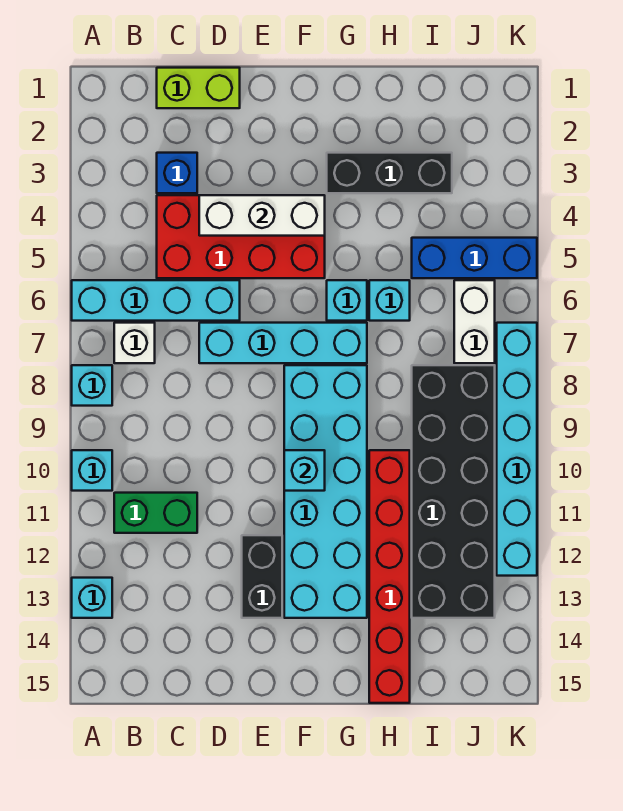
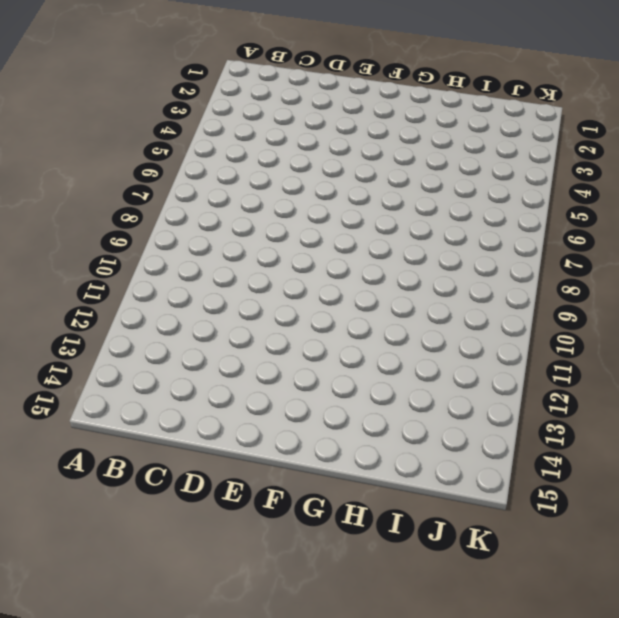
none -> cyan 1x4 brick [72,280,240,321]
none -> cyan 1x1 brick [72,365,112,406]
none -> cyan 1x1 brick [72,450,112,491]

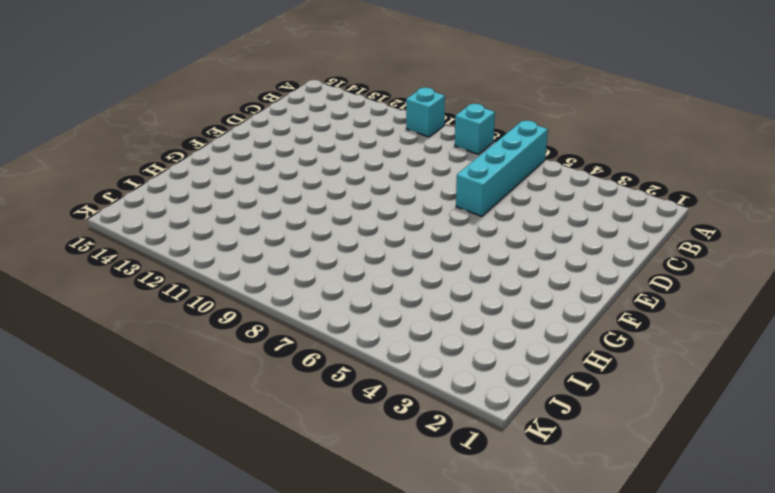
none -> cyan 1x1 brick [72,578,112,618]
none -> white 1x1 brick [114,323,155,363]
none -> green 1x2 brick [114,493,197,533]

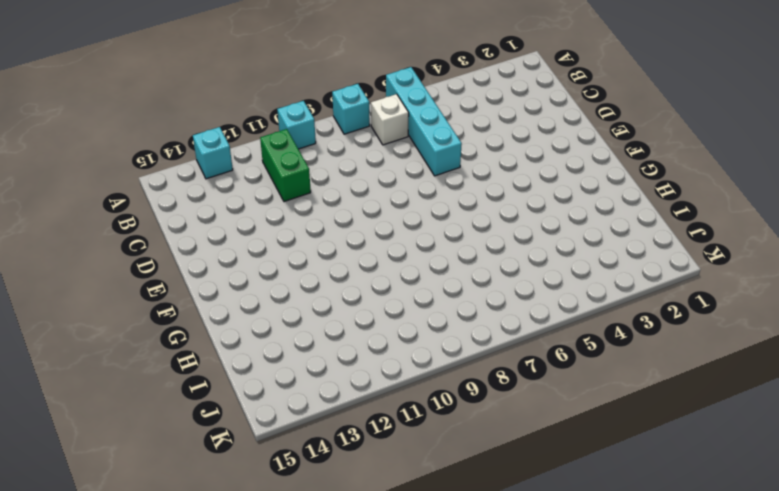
none -> lime 1x2 brick [157,68,240,108]
none -> blue 1x1 brick [157,153,197,193]
none -> red 2x4 brick [157,195,325,278]

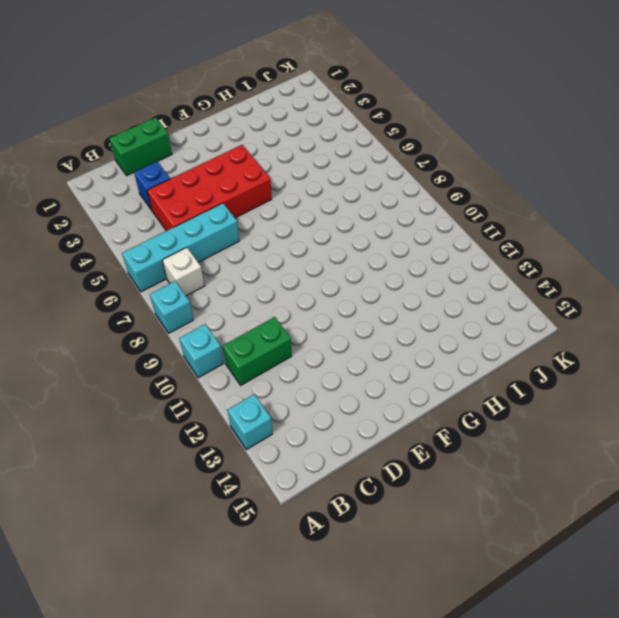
green 1x2 brick [109,117,172,175] -> lime 1x2 brick [157,68,240,108]
none -> cyan 1x4 brick [199,323,367,363]
none -> black 1x2 brick [242,535,282,618]
none -> cyan 2x6 brick [284,365,367,618]

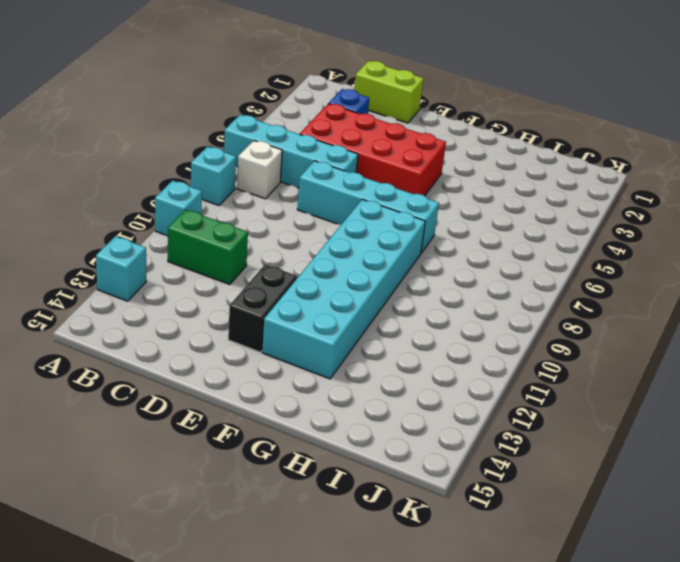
none -> black 1x3 brick [327,153,452,193]
none -> cyan 1x1 brick [327,280,367,321]
none -> cyan 1x1 brick [369,280,410,321]

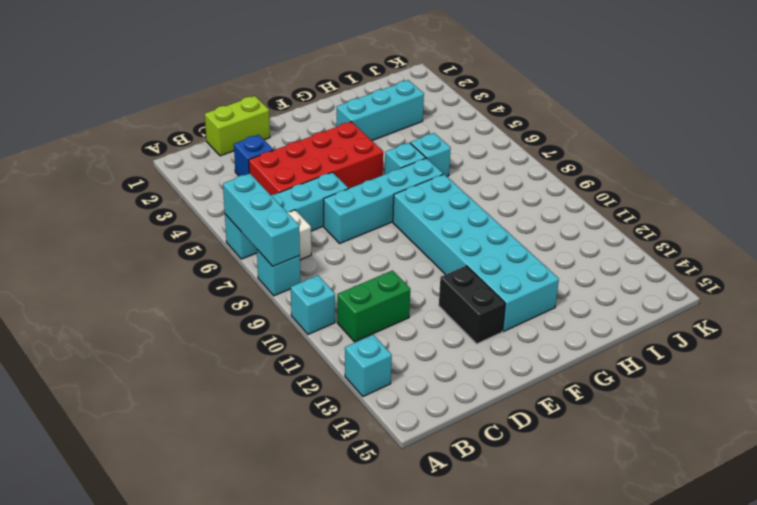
cyan 1x3 brick [223,173,300,266] -> none
cyan 1x3 brick [337,80,424,141] -> black 1x3 brick [327,153,452,193]
none -> red 1x6 brick [369,450,410,703]
none -> blue 1x3 brick [412,238,537,278]
none -> black 2x6 brick [412,365,495,618]

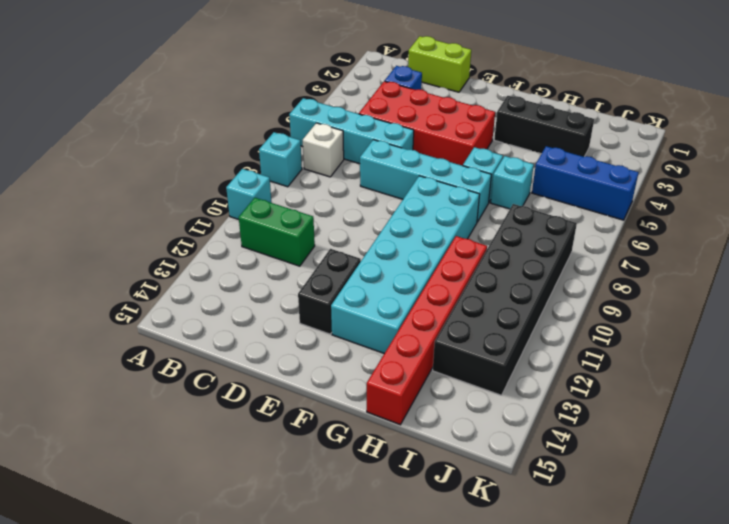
none -> cyan 1x1 brick [72,578,112,618]
none -> white 1x2 brick [454,280,495,363]
none -> cyan 1x6 brick [497,323,537,576]

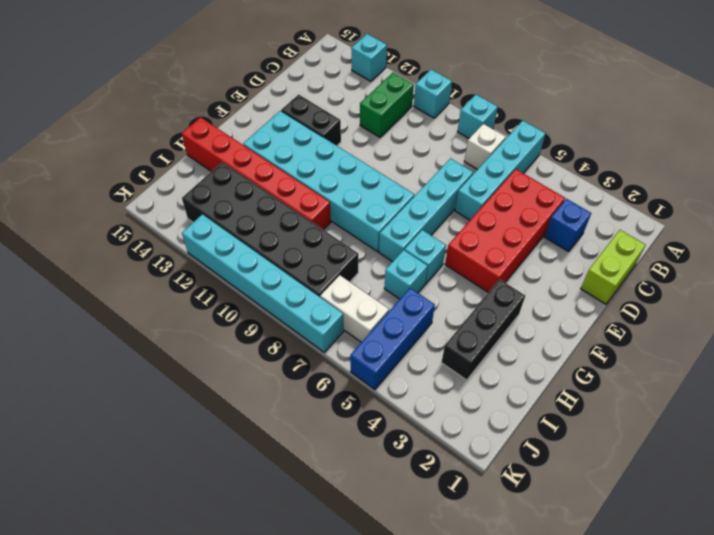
none -> white 1x3 brick [199,195,325,236]
none -> cyan 1x1 brick [284,450,325,491]

